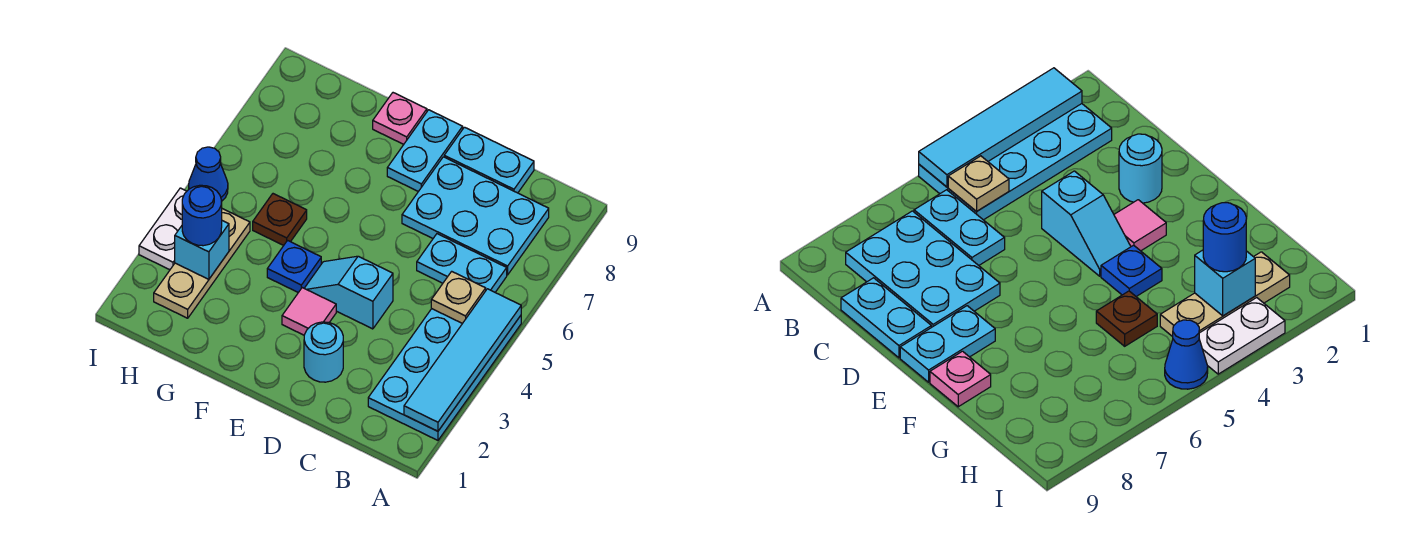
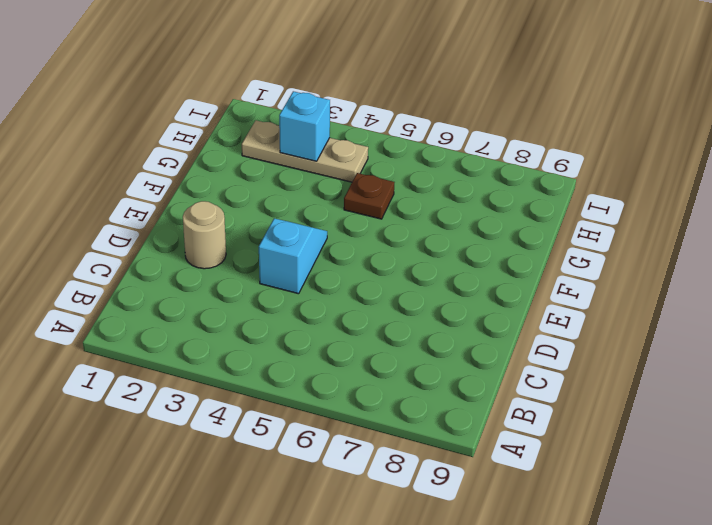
tan 1x1 round brick [183,201,226,269] -> cyan 1x1 round brick [304,322,343,382]
none -> cyan 2x4 plate [368,309,521,440]
none -> cyan 1x2 plate [417,234,507,292]
none -> cyan 2x3 plate [402,157,549,275]

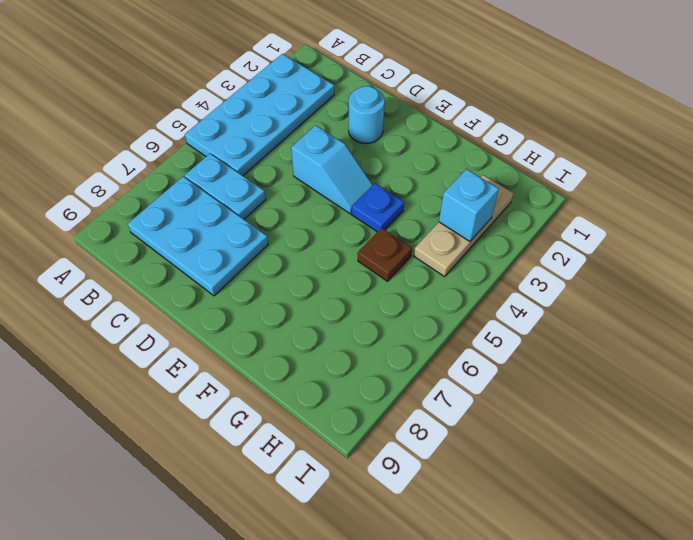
none -> cyan 1x2 plate [444,127,534,193]
none -> pink 1x1 tile [282,288,336,335]
none -> cyan 1x2 plate [387,110,463,191]

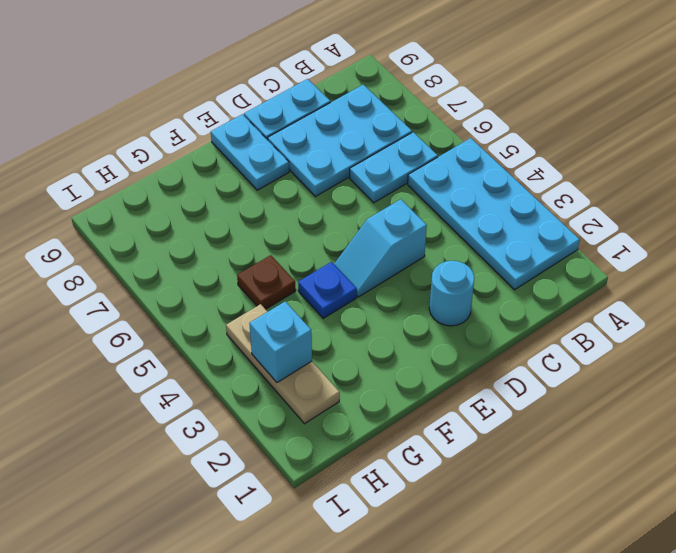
none -> pink 1x1 tile [282,288,336,335]
none -> pink 1x1 plate [373,93,427,144]
none -> white 1x2 plate [139,188,187,270]

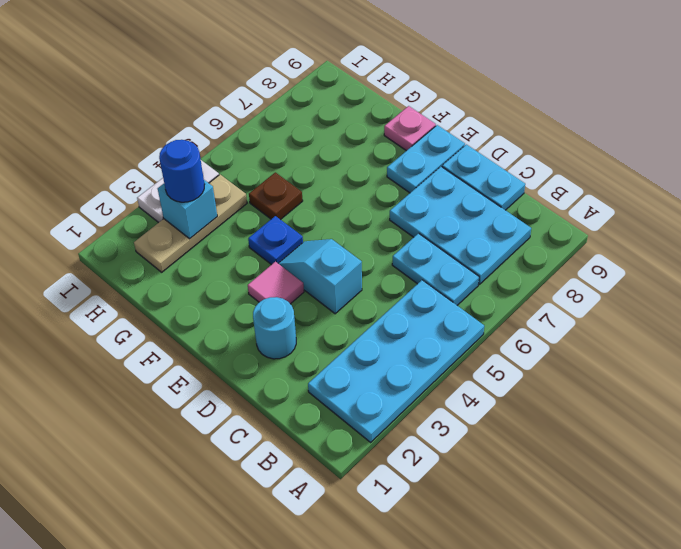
none -> blue 1x1 cone [189,147,228,201]
none -> cyan 1x4 tile [404,289,521,431]
none -> tan 1x1 plate [431,271,486,323]

